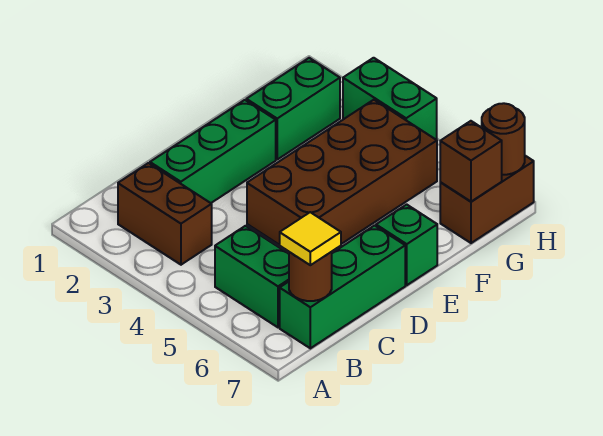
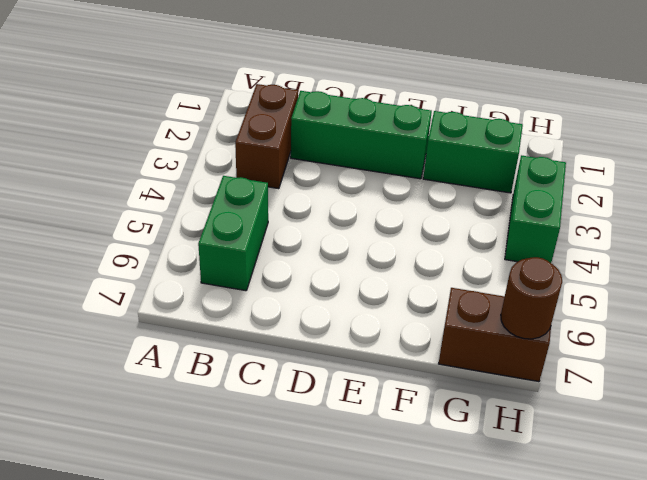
none -> green 1x3 brick [280,226,405,348]
none -> brown 2x4 brick [247,100,437,245]
none -> green 1x1 brick [376,204,437,285]

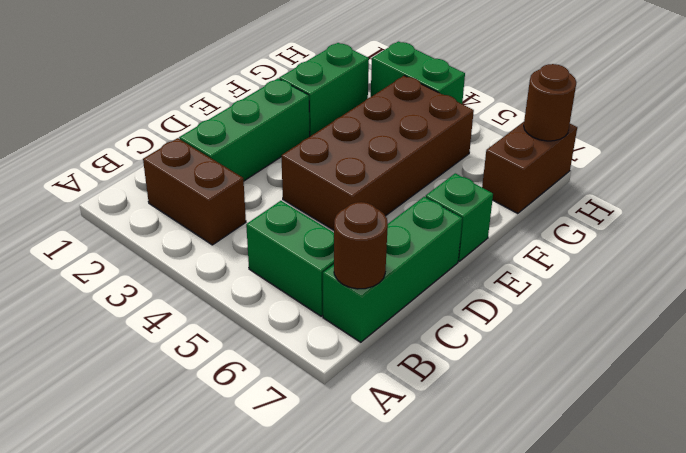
none -> brown 1x1 brick [440,121,502,202]
none -> yellow 1x1 tile [280,212,341,265]

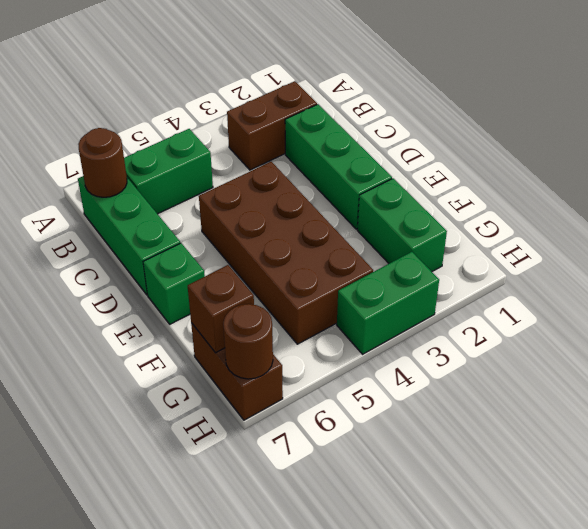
none -> yellow 1x1 tile [280,212,341,265]

